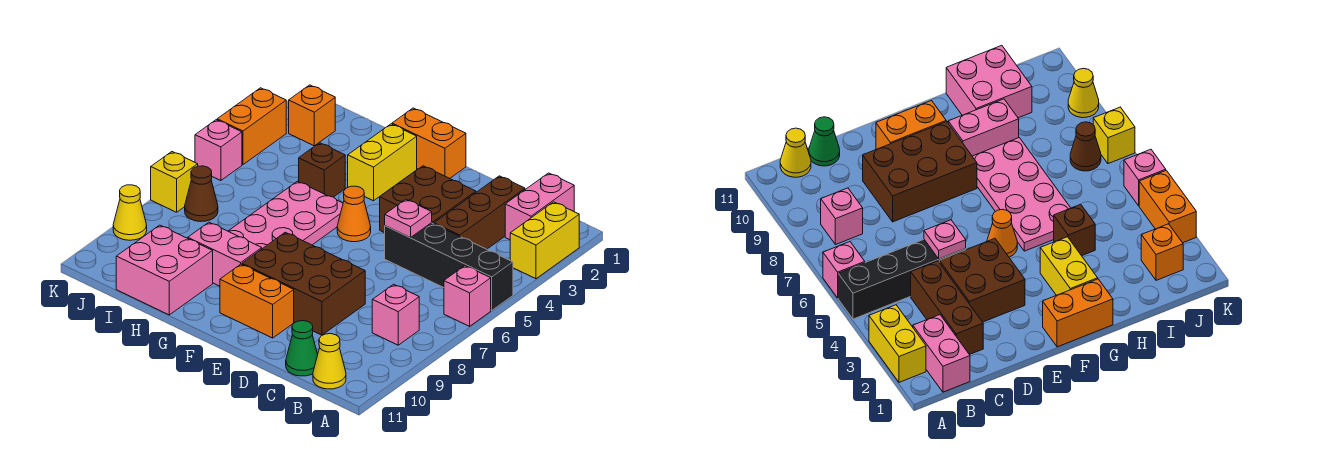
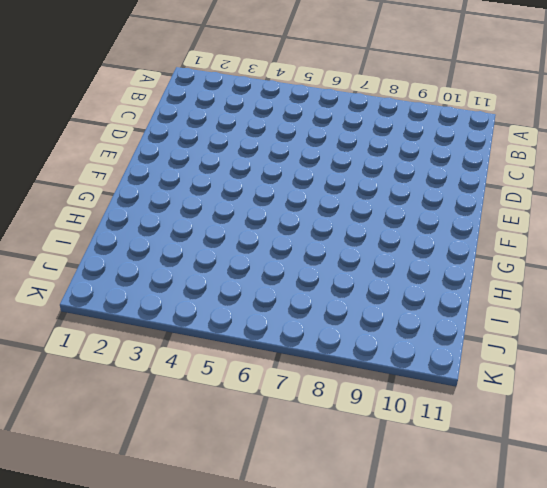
none -> yellow 1x2 brick [510,202,579,279]
none -> black 1x4 brick [385,223,513,310]
none -> pink 1x1 brick [444,266,491,326]

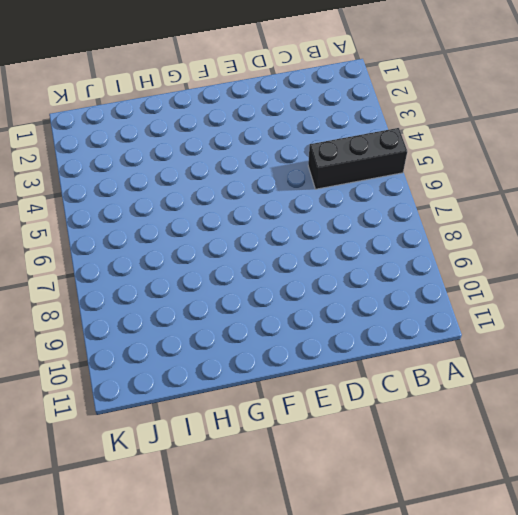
black 1x3 brick [308,128,407,189] -> black 1x4 brick [385,223,513,310]
none -> yellow 1x2 brick [510,202,579,279]
none -> pink 1x1 brick [444,266,491,326]
none -> pink 1x2 brick [505,173,574,240]

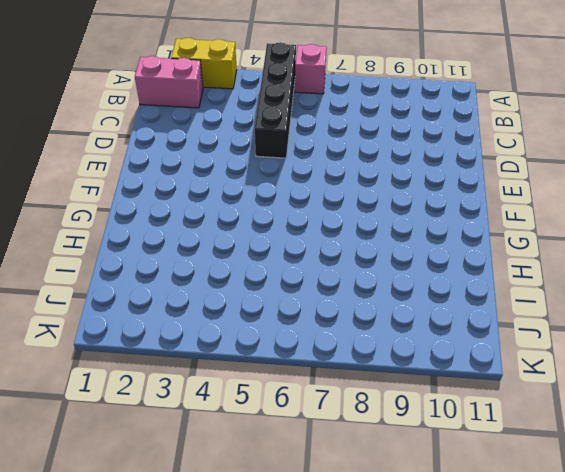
none -> pink 1x1 brick [372,284,419,345]
none -> yellow 1x1 cone [313,334,346,389]
none -> brown 1x3 brick [434,176,525,249]

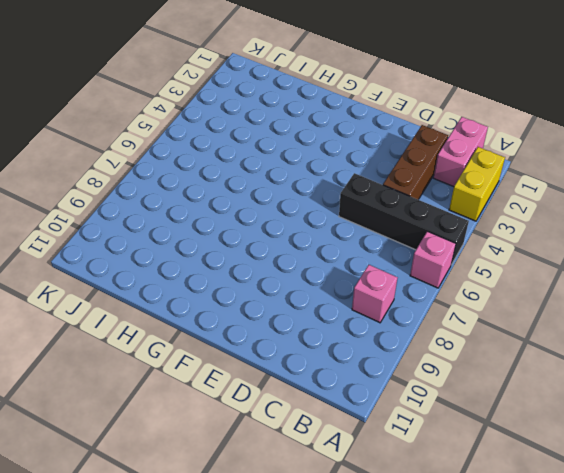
none -> yellow 1x1 cone [313,334,346,389]
none -> green 1x1 cone [286,321,318,376]
none -> brown 2x2 brick [380,166,476,233]

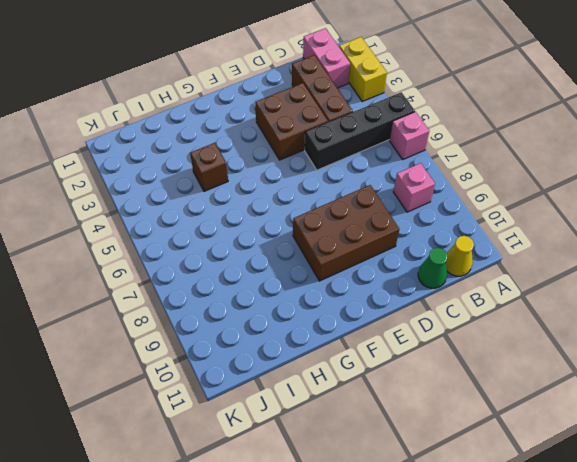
none -> orange 1x2 brick [220,264,294,338]
none -> orange 1x2 brick [392,108,466,178]
none -> orange 1x1 cone [337,186,371,242]

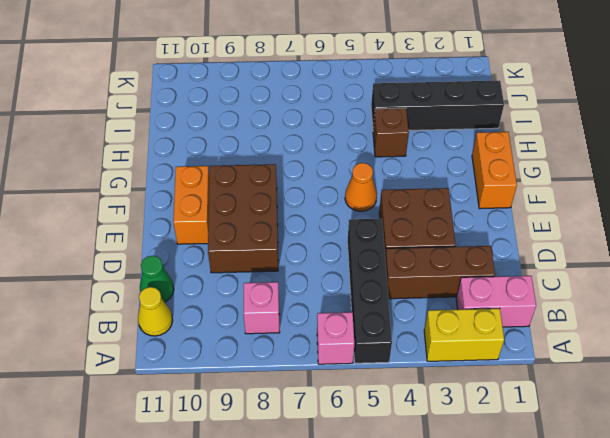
black 1x4 brick [371,81,504,130] -> none
none -> yellow 1x2 brick [348,124,417,201]
none -> pink 2x4 plate [229,181,343,249]
none -> pink 1x2 brick [188,222,262,286]

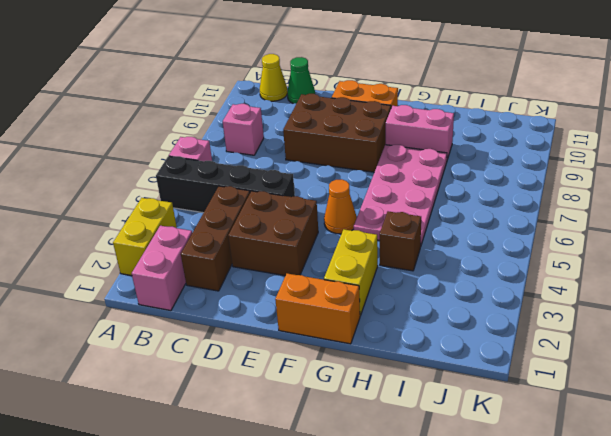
none -> pink 2x2 brick [116,225,213,315]
none -> orange 1x1 brick [289,85,335,146]
none -> brown 1x1 cone [185,166,218,222]

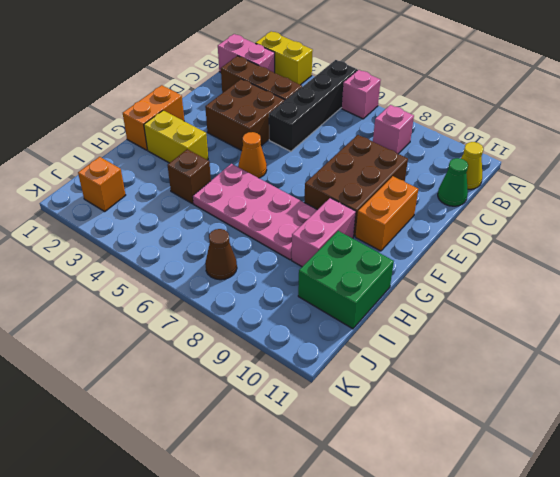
green 2x2 brick [298,231,394,329] -> pink 2x2 brick [116,225,213,315]
none -> orange 1x2 brick [217,88,286,165]
none -> pink 1x1 brick [195,120,242,181]
none -> yellow 1x1 brick [151,152,198,212]

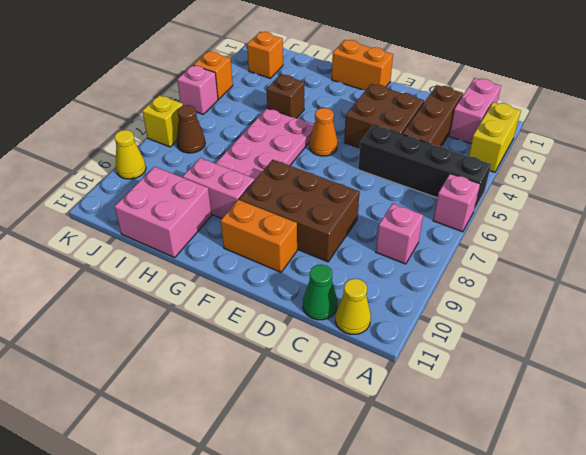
orange 1x1 brick [194,51,233,99] -> orange 1x2 brick [217,88,286,165]
none -> yellow 1x2 brick [348,124,417,201]
none -> pink 1x1 plate [385,199,432,238]

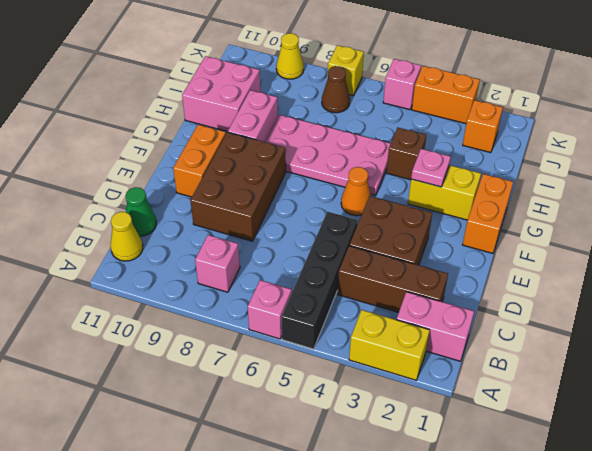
pink 1x1 plate [411,149,451,187] -> pink 1x1 plate moved to [385,199,432,238]

